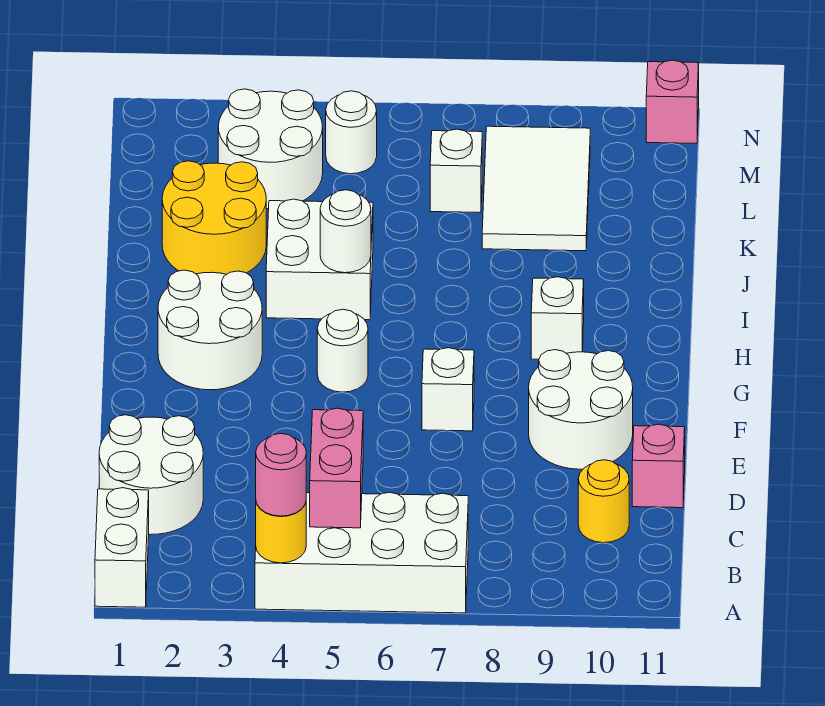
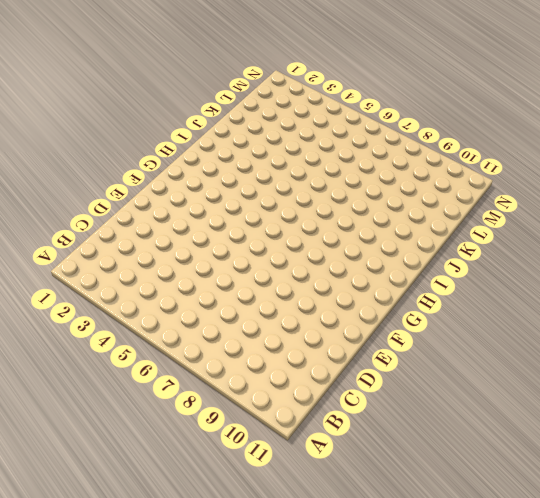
none -> white 1x2 brick [95,488,149,607]
none -> white 2x4 brick [255,492,468,613]
none -> white 2x2 round brick [99,415,203,535]

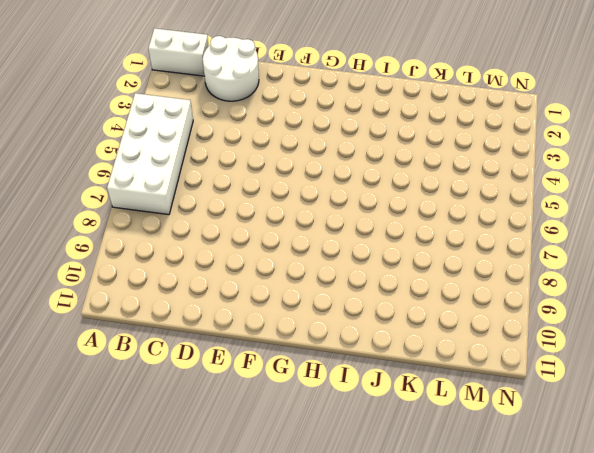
none -> yellow 1x1 round brick [578,460,629,543]
none -> pink 1x1 brick [632,424,685,508]
none -> white 2x2 round brick [529,350,633,469]

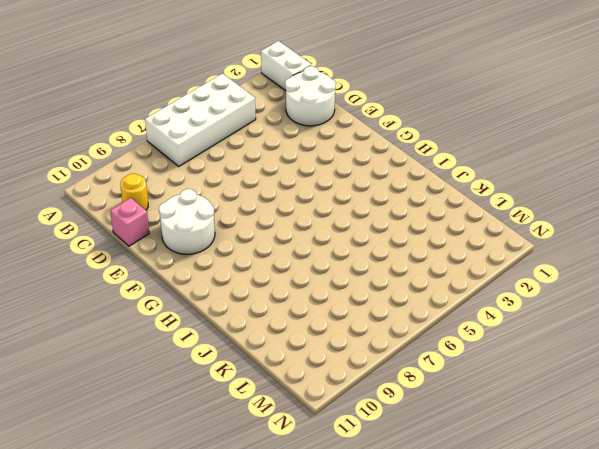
none -> white 1x1 brick [422,348,474,431]
none -> white 2x2 round brick [158,270,262,390]
none -> white 1x1 round brick [317,309,368,392]

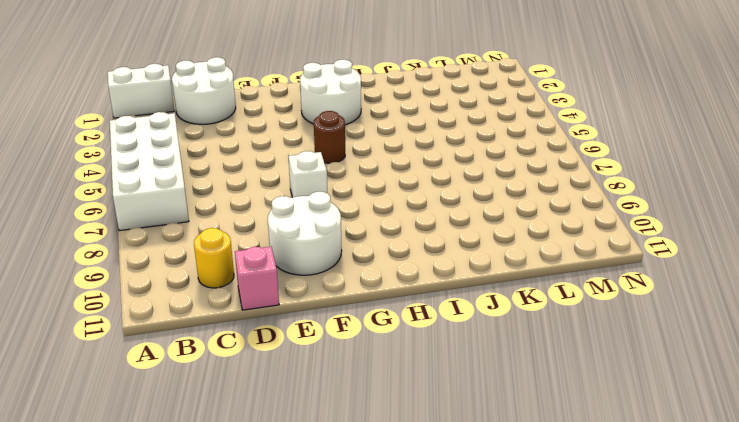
brown 1x1 round brick [314,111,345,163] -> white 1x1 round brick [317,309,368,392]
none -> white 1x1 brick [531,277,584,359]
none -> white 2x2 brick [266,199,373,320]
none -> yellow 2x2 round brick [162,161,266,274]

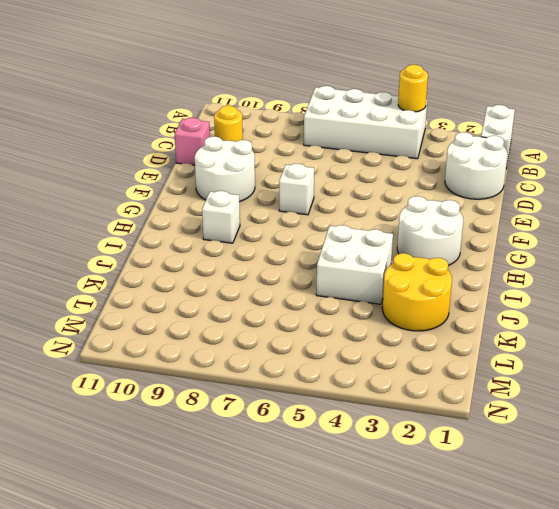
none -> white 1x1 round brick [317,309,368,392]
none -> white 2x3 tile [482,126,590,251]
none -> white 2x2 round brick [218,89,323,209]

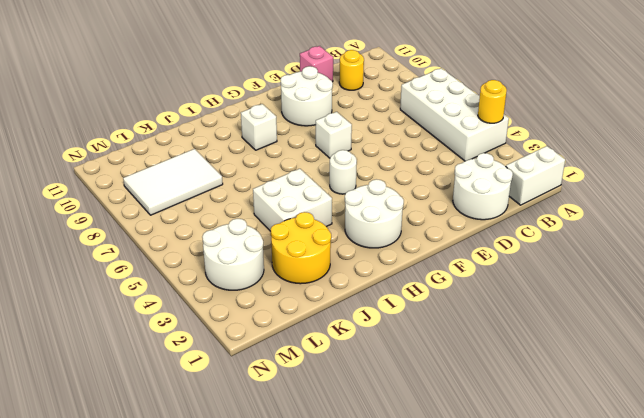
none -> white 1x1 brick [430,129,482,213]
none -> white 1x1 round brick [326,91,377,174]
none -> pink 1x1 brick [646,60,699,144]

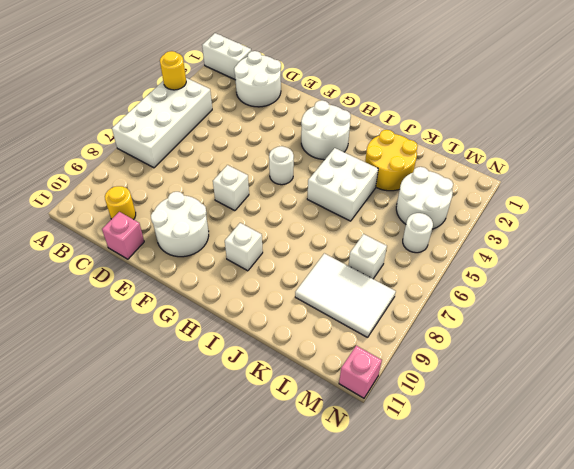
none -> pink 1x2 brick [310,408,363,528]
none -> white 1x1 round brick [320,190,371,273]
none -> pink 1x1 round brick [256,433,306,516]

